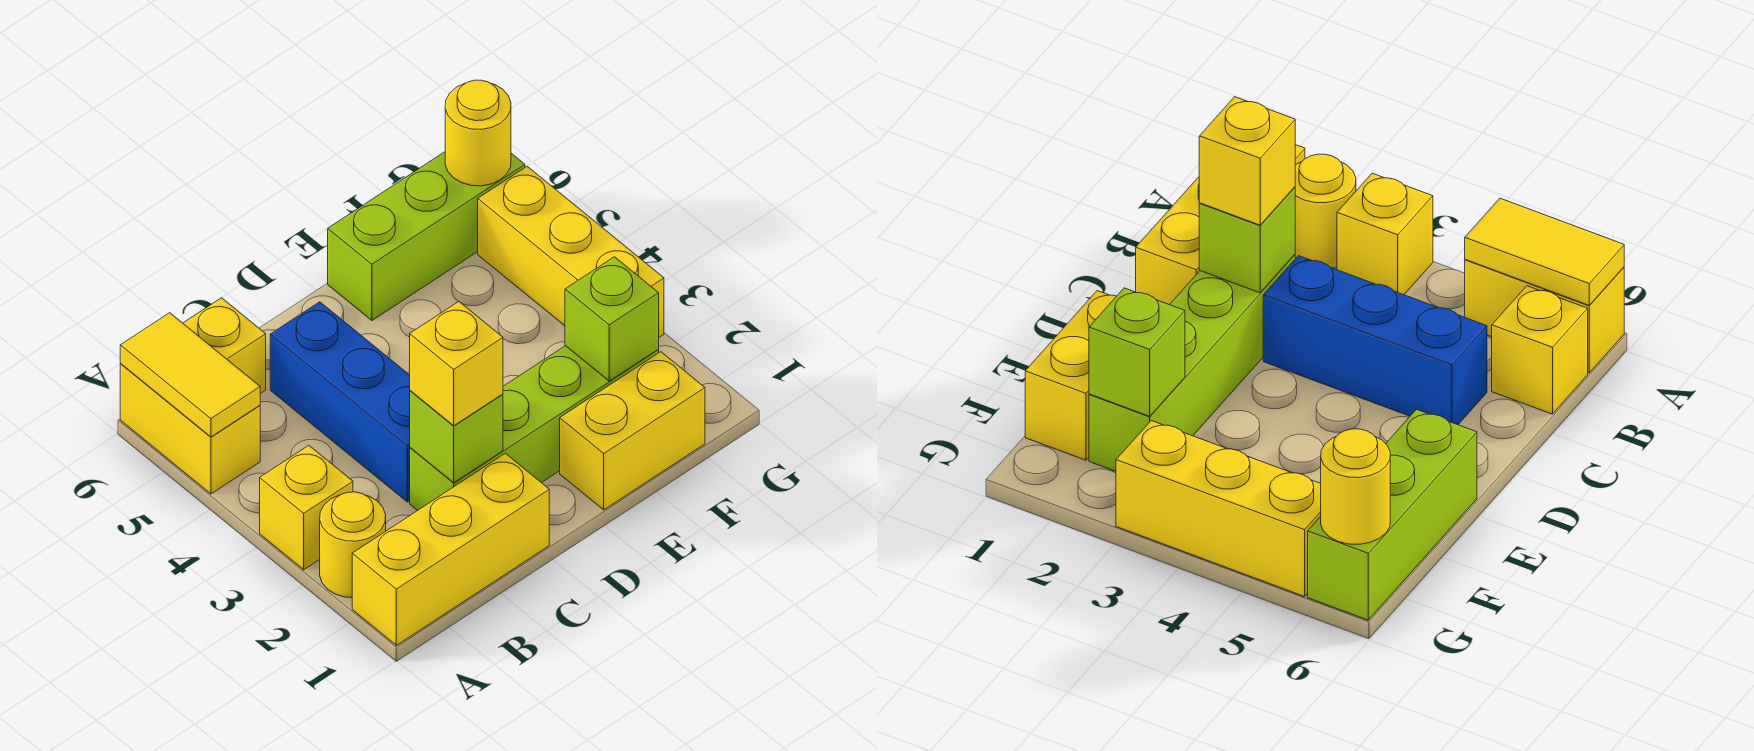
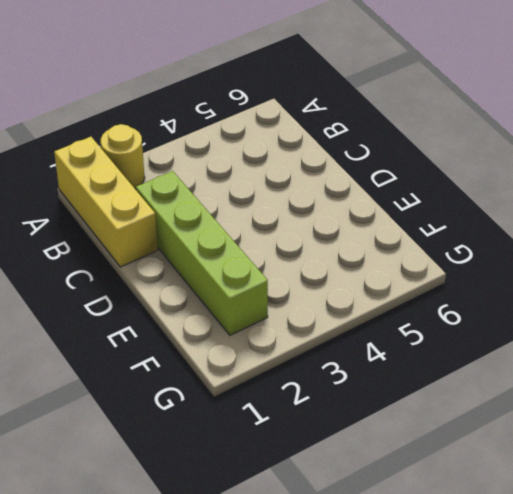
none -> yellow 1x1 brick [260,445,353,570]
none -> yellow 1x2 brick [120,364,260,494]
none -> yellow 1x1 brick [183,298,266,394]

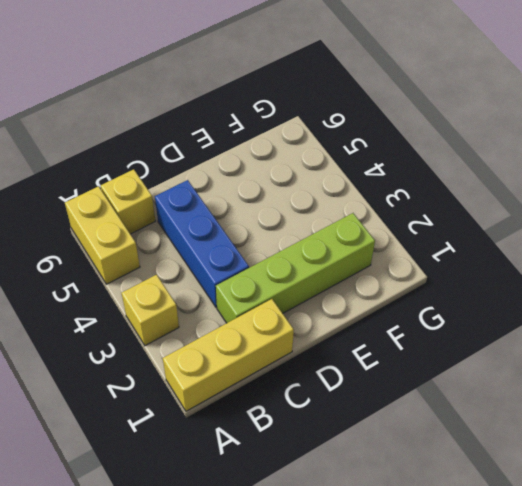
none -> yellow 1x1 round brick [320,492,386,598]
none -> yellow 1x2 brick [560,352,705,510]
none -> lime 1x3 brick [328,152,525,320]

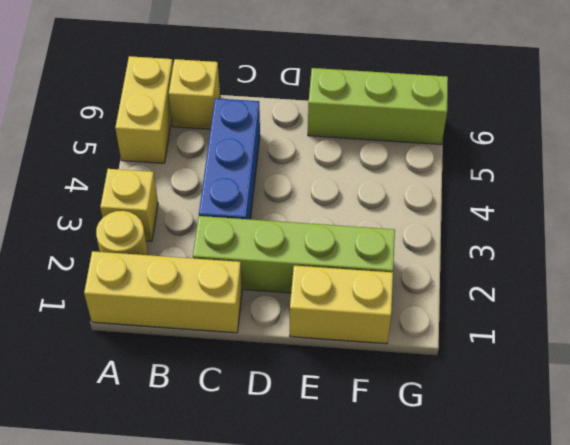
none -> yellow 1x3 brick [478,166,664,337]
none -> yellow 1x2 tile [120,313,260,437]
none -> lime 1x1 brick [410,391,503,483]

